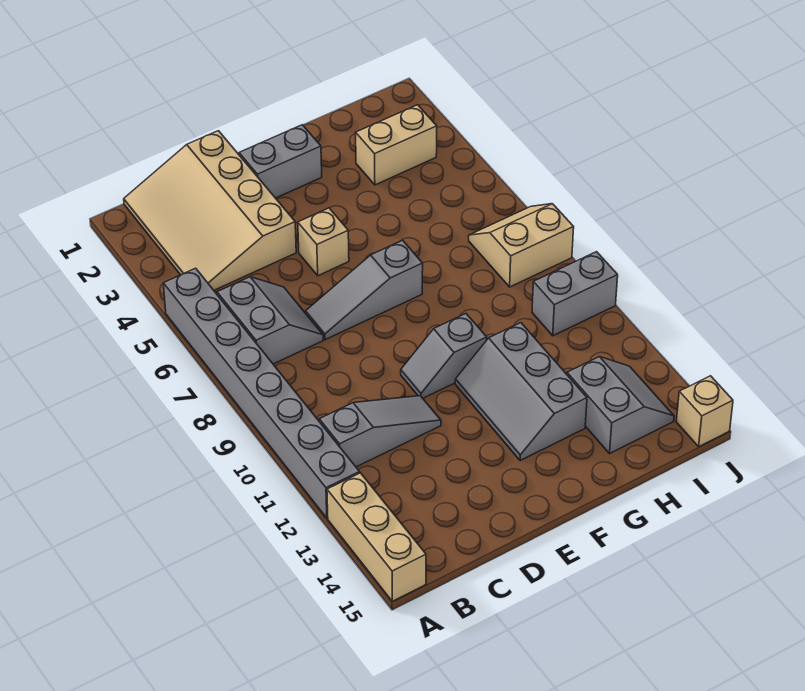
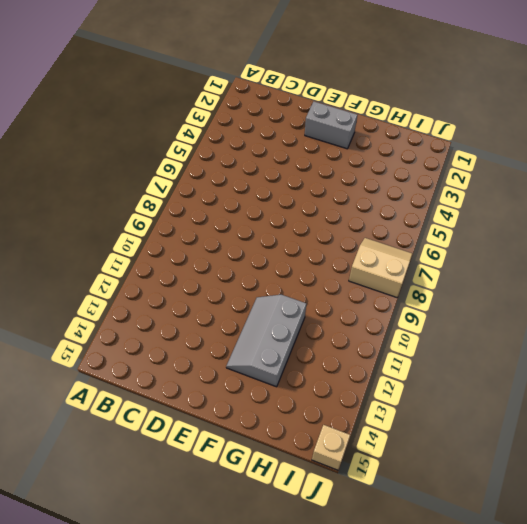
none -> grey 1x8 brick [163,268,360,518]
none -> tan 1x3 brick [327,473,426,601]
none -> tan 3x4 slope [124,131,296,290]

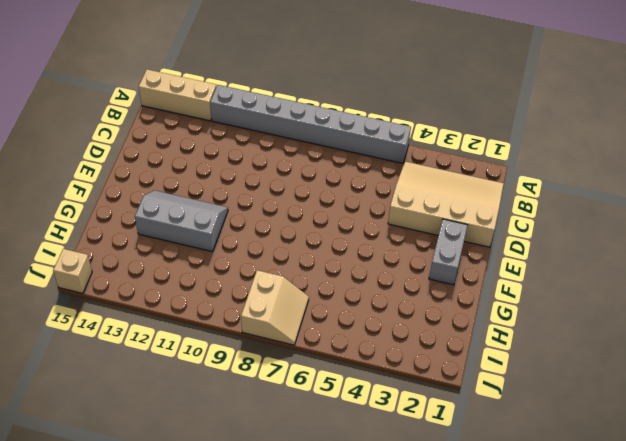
none -> grey 2x2 slope [217,277,323,364]
none -> grey 1x3 slope [319,396,441,467]
none -> grey 1x3 slope [306,240,423,340]

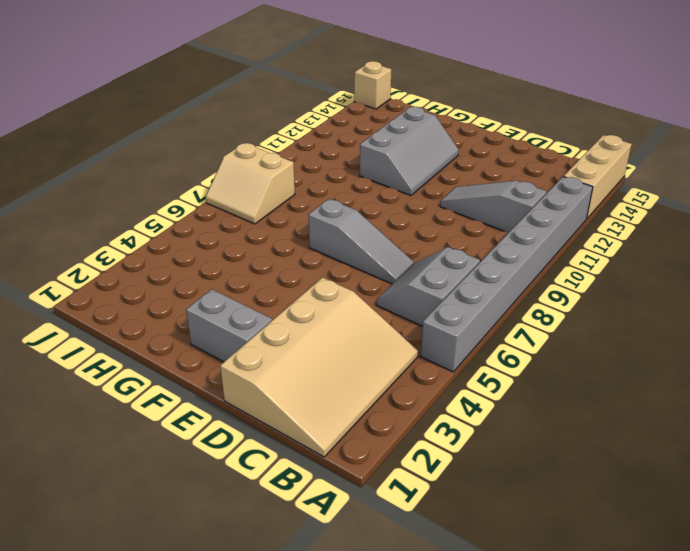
none -> tan 1x1 brick [298,208,349,276]
none -> grey 1x2 slope [401,314,487,398]
none -> tan 1x2 brick [356,105,437,185]

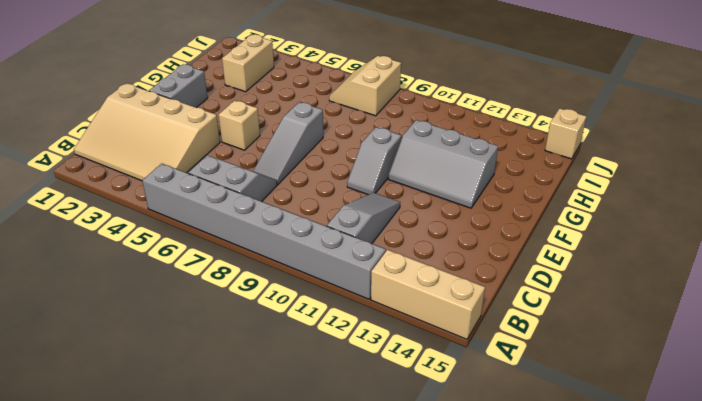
none -> grey 2x2 slope [567,357,674,453]
none -> grey 1x2 brick [532,252,618,336]

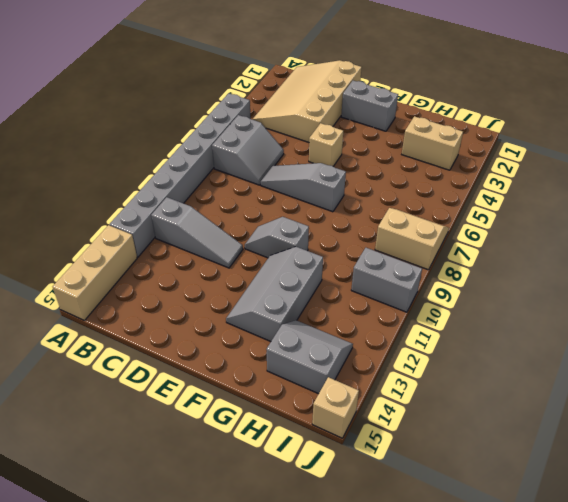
grey 2x2 slope [266,320,353,394] -> grey 2x2 slope turned to [567,357,674,453]

